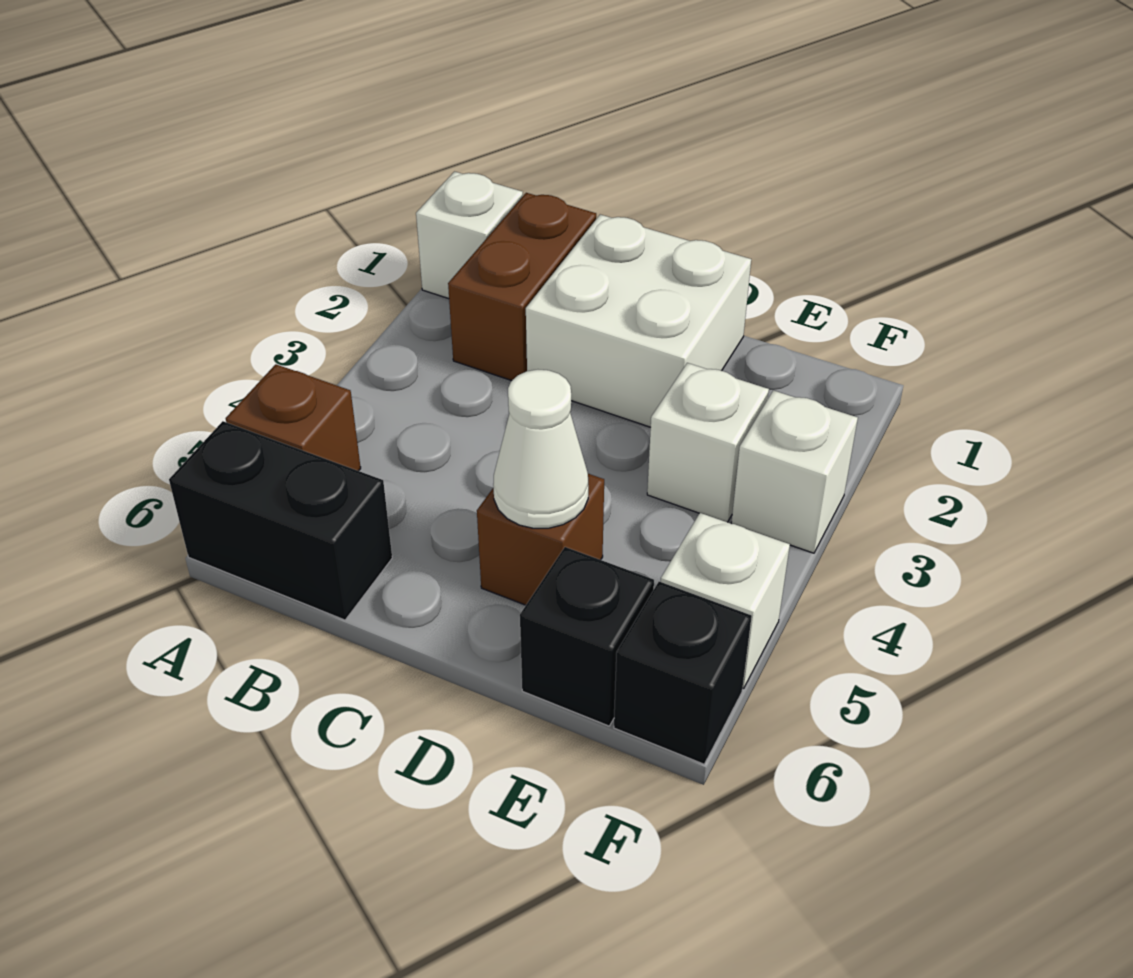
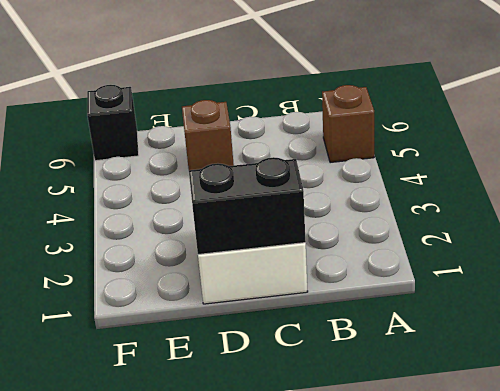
black 1x2 brick [189,157,306,255] -> black 1x2 brick moved to [169,421,392,620]
none -> white 1x1 brick [416,172,523,299]
none -> brown 1x2 brick [448,193,596,381]
none -> white 1x1 brick [647,363,769,522]

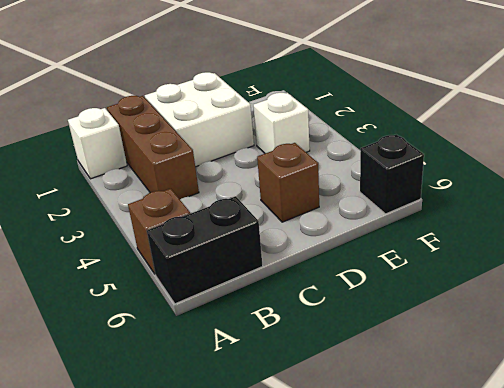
brown 1x3 brick [107,96,199,199] -> brown 1x2 brick [448,193,596,381]
none -> black 1x1 brick [520,547,654,726]
none -> white 1x1 brick [731,390,858,553]
none -> white 1x1 brick [661,513,790,689]

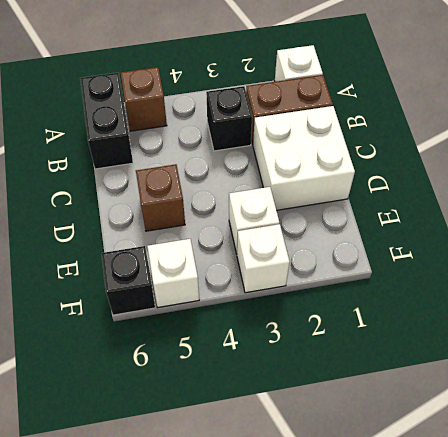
black 1x1 brick [206,86,252,151] -> black 1x1 brick moved to [520,547,654,726]
none -> white 1x1 cone [493,370,588,528]

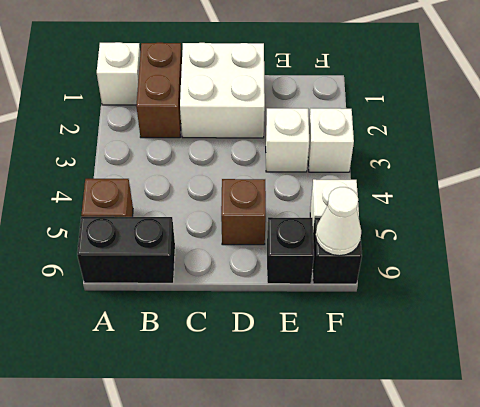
white 1x1 cone [316,187,361,256] -> white 1x1 cone moved to [493,370,588,528]

